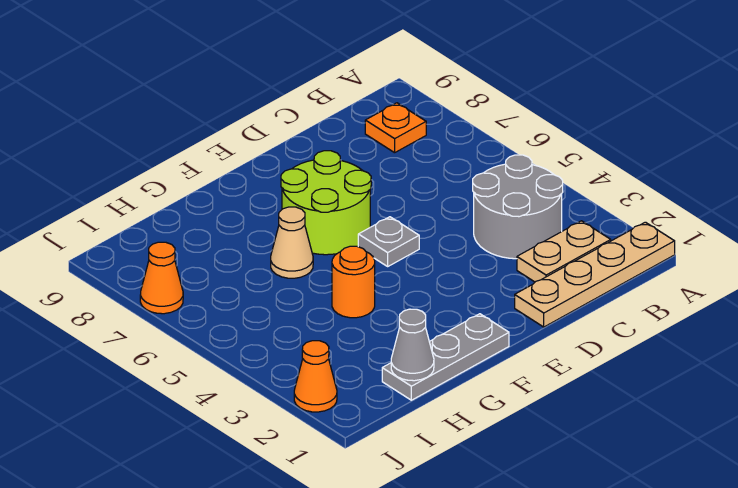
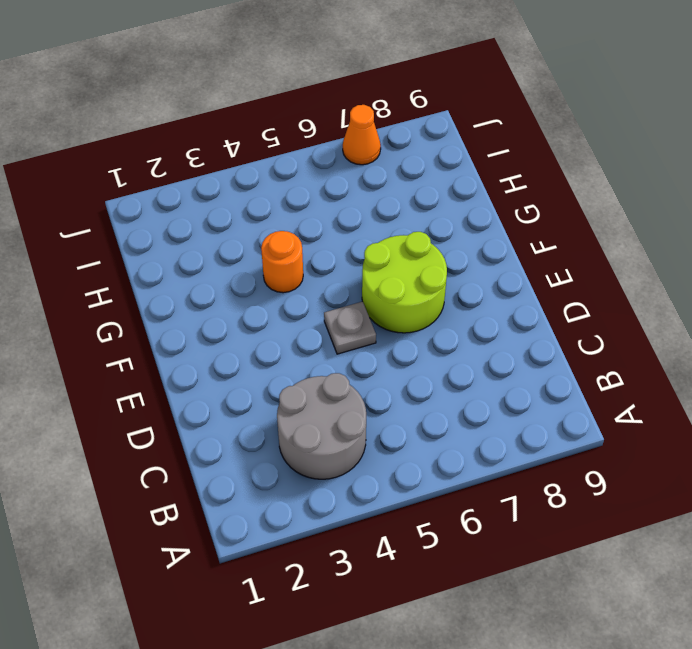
none -> tan 1x4 plate [515,222,675,327]
none -> tan 1x2 plate [517,221,611,282]
none -> orange 1x1 plate [365,103,426,153]

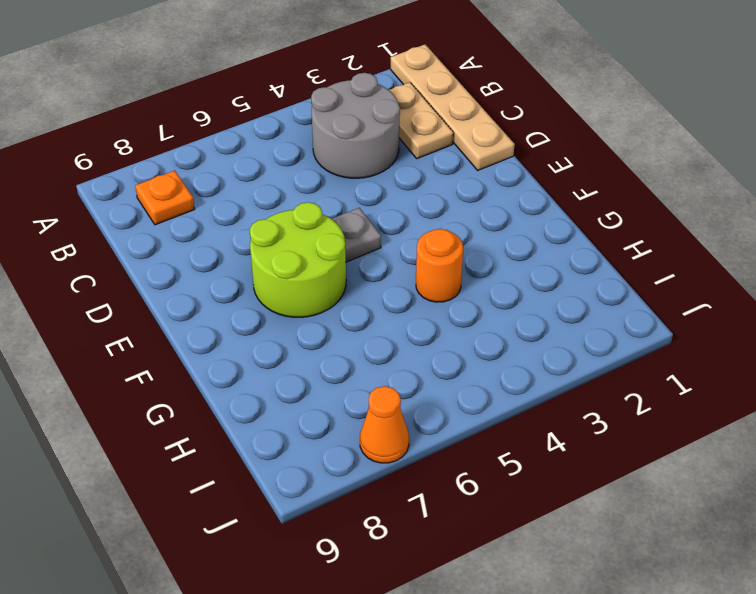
none -> grey 1x3 plate [382,314,509,400]
none -> tan 1x1 cone [271,207,313,278]
none -> orange 1x1 cone [294,341,337,412]

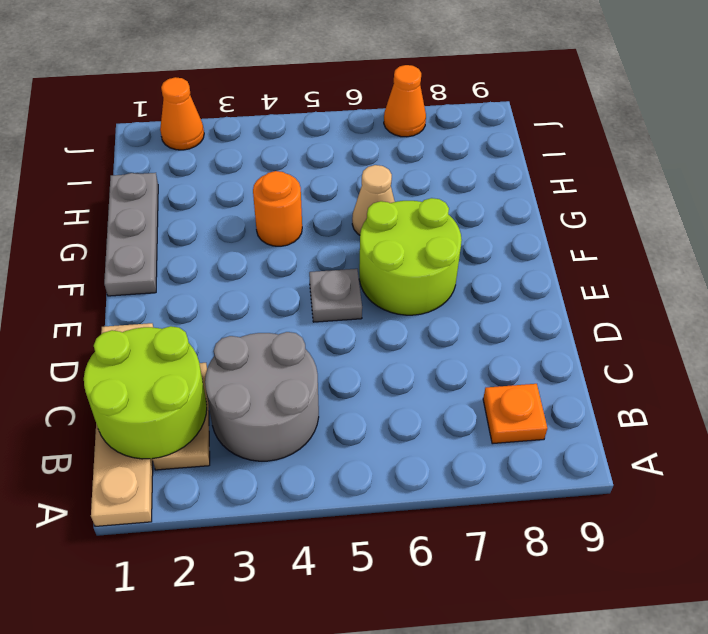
lime 2x2 round brick [84,326,207,459] -> none
none -> grey 1x1 cone [391,309,434,381]

